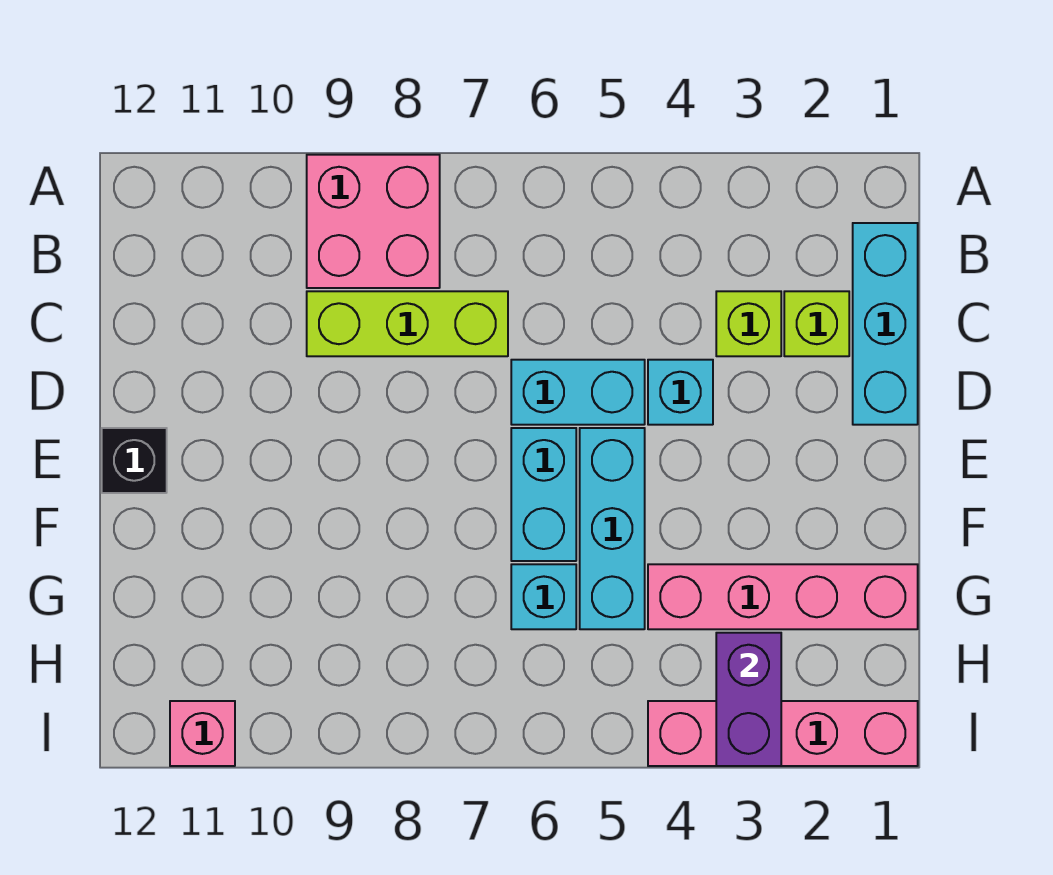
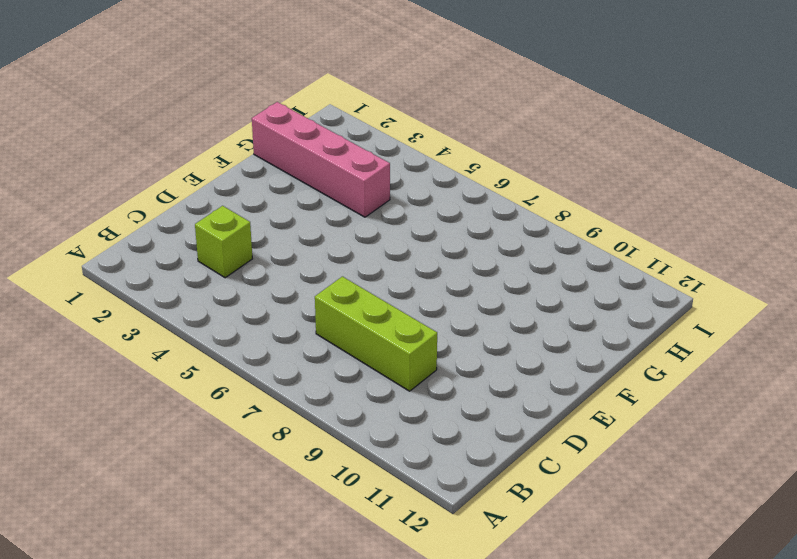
none -> pink 2x2 brick [307,155,440,288]
none -> cyan 1x3 brick [853,223,918,425]
none -> lime 1x1 brick [784,291,849,356]

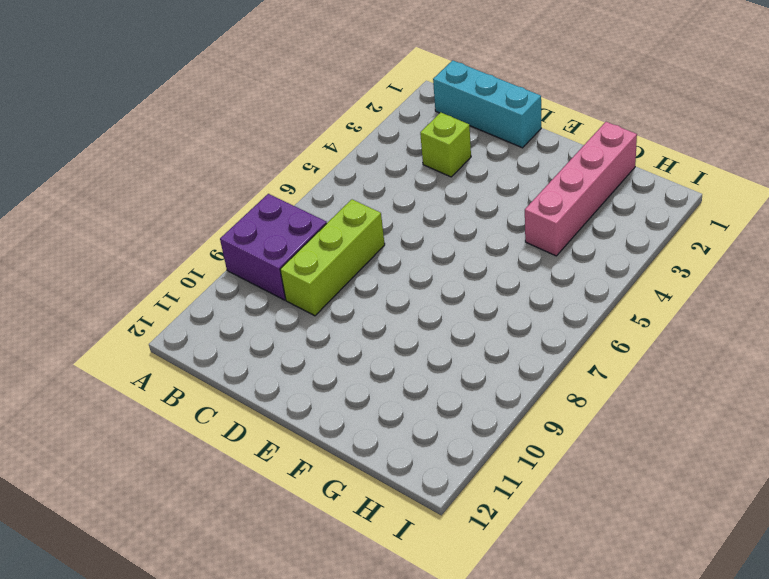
purple 2x2 brick [220,194,327,300] -> pink 2x2 brick [307,155,440,288]
none -> lime 1x1 brick [784,291,849,356]
none -> cyan 1x1 brick [648,360,713,425]
none -> cyan 1x2 brick [511,360,645,425]

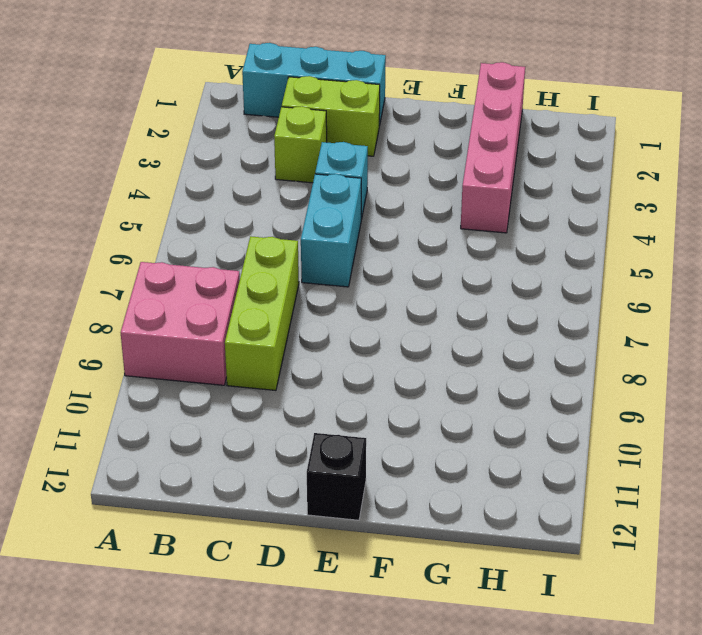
lime 1x2 brick [282,76,380,156] -> lime 1x1 brick [784,291,849,356]
none -> cyan 1x3 brick [580,428,645,629]
none -> cyan 1x2 brick [511,428,576,561]
none -> cyan 1x1 brick [511,564,576,629]

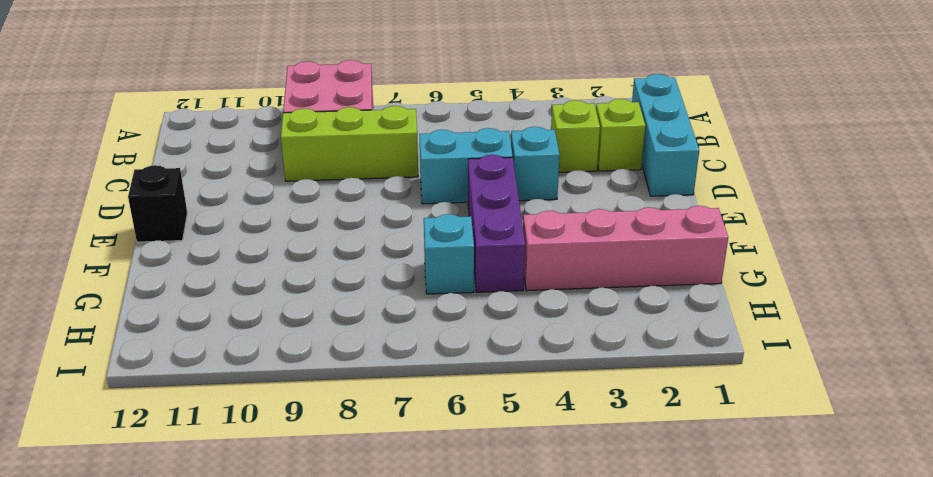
purple 1x3 brick [468,155,525,292] -> cyan 1x3 brick [580,428,645,629]
none -> cyan 1x2 brick [511,428,576,561]
none -> pink 1x4 brick [648,701,918,766]
none -> pink 1x1 brick [170,701,235,766]

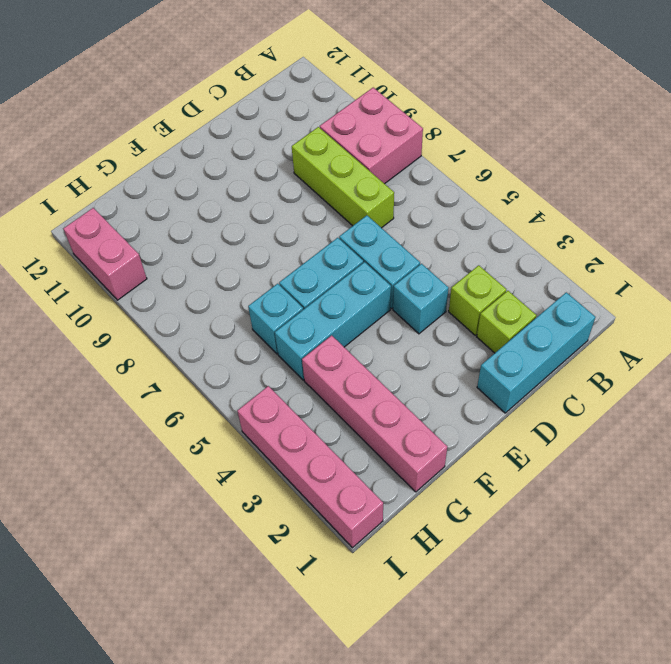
pink 1x2 brick [63,208,147,300] -> pink 1x1 brick [170,701,235,766]
none -> black 1x1 brick [102,428,167,493]
none -> purple 1x2 brick [716,633,781,766]

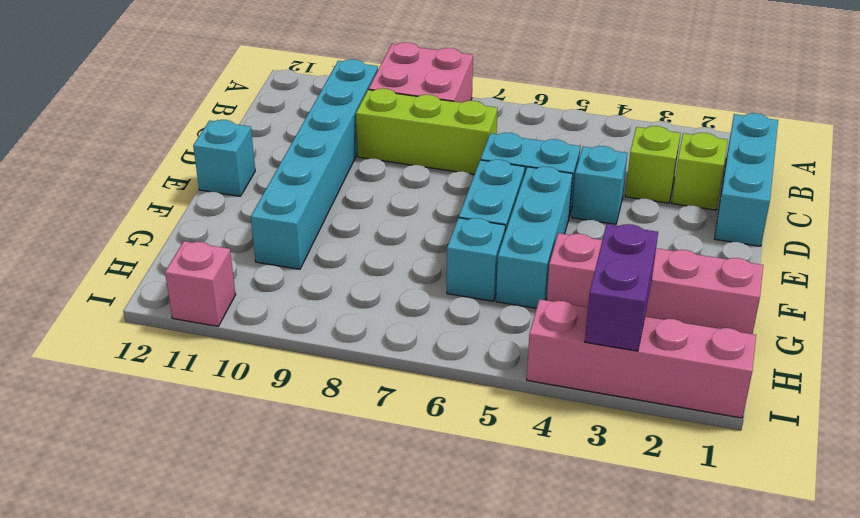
cyan 1x6 brick [251,59,378,269] -> none
cyan 1x1 brick [193,120,255,196] -> black 1x1 brick [102,428,167,493]

